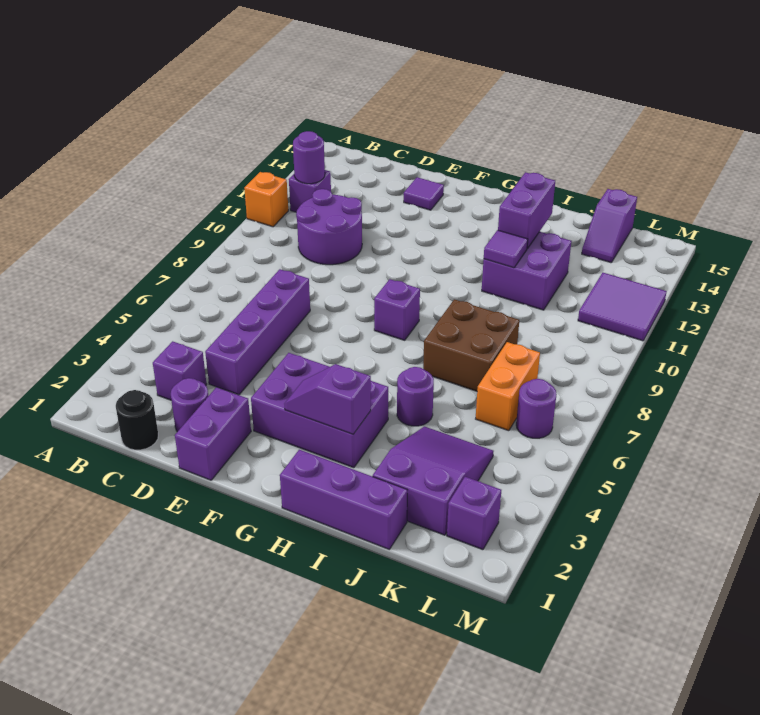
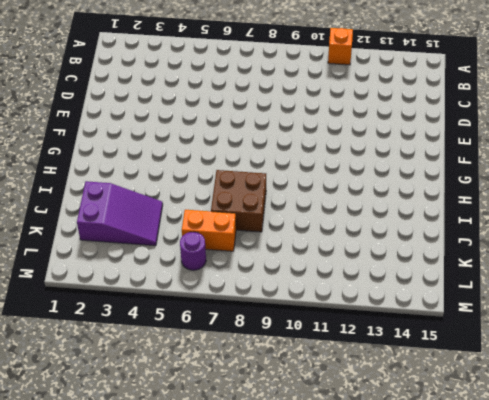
none -> purple 1x1 brick [289,170,331,212]
none -> black 1x1 round brick [116,390,158,450]
none -> purple 1x1 brick [153,341,207,400]

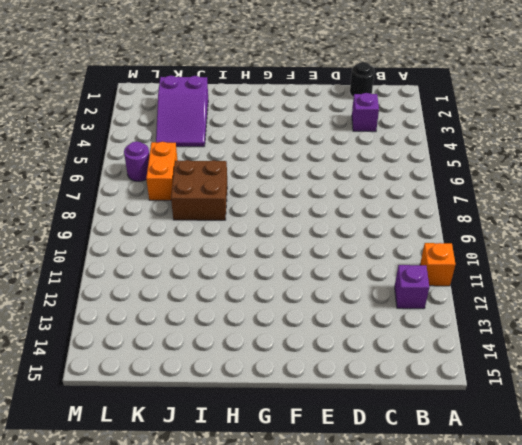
none -> purple 2x2 round brick [296,189,362,265]
none -> purple 1x1 round brick [171,378,208,432]
none -> purple 1x4 brick [205,269,310,395]

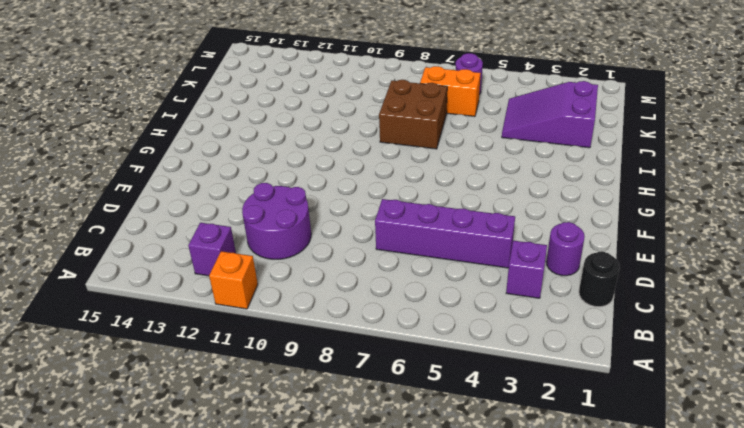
none -> purple 1x2 brick [175,387,251,480]
none -> purple 1x1 tile [404,177,444,210]
none -> purple 2x3 brick [251,353,388,468]

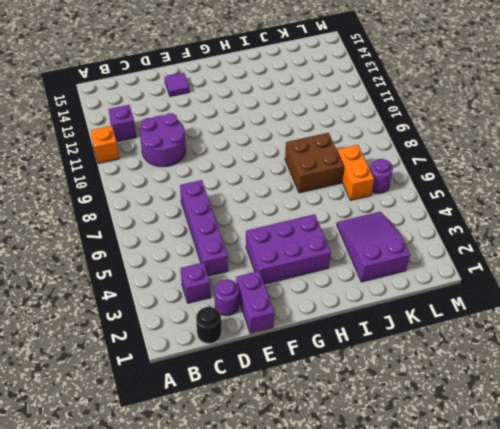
none -> purple 1x1 brick [374,279,420,340]
none -> purple 1x3 brick [280,450,407,549]
none -> purple 1x1 round brick [397,367,434,426]

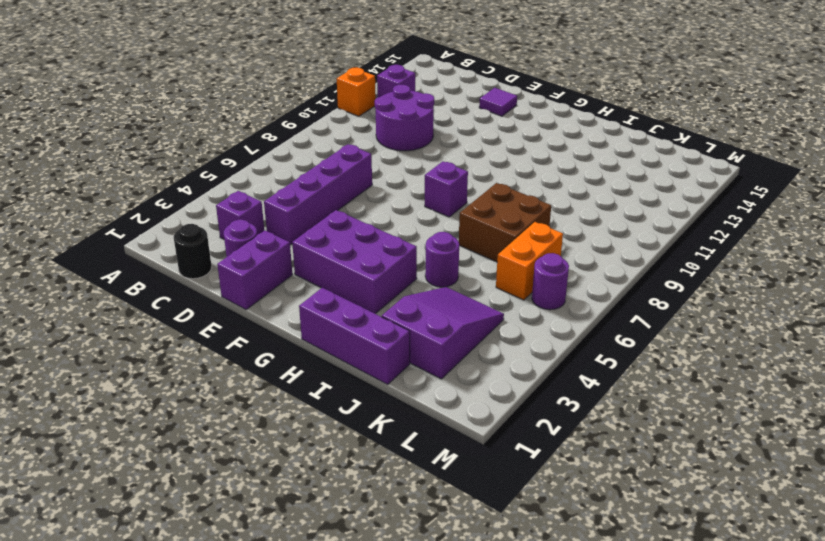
none -> purple 2x2 brick [482,232,571,310]
none -> purple 1x2 slope [582,189,637,263]
none -> purple 1x1 brick [447,477,501,550]

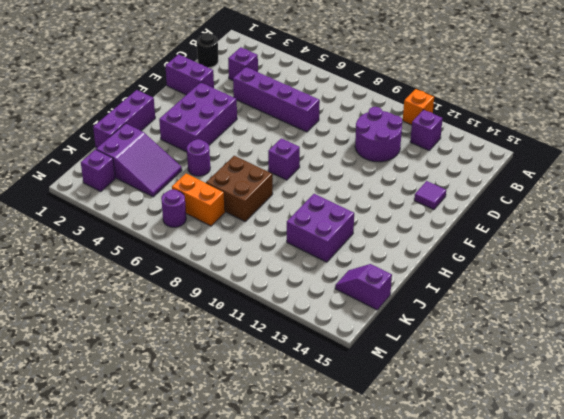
none -> purple 1x1 round brick [171,378,208,432]
none -> purple 2x2 tile [578,273,667,341]
none -> purple 1x1 round brick [293,131,325,184]

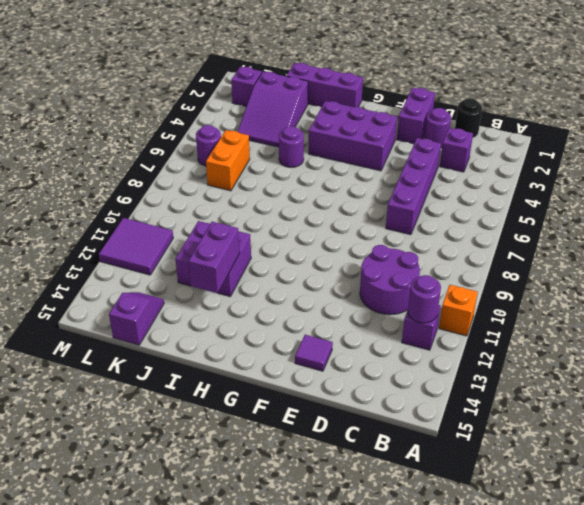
none -> purple 1x1 brick [374,279,420,340]
none -> brown 2x2 brick [423,299,519,391]
none -> purple 1x2 slope [285,364,371,434]

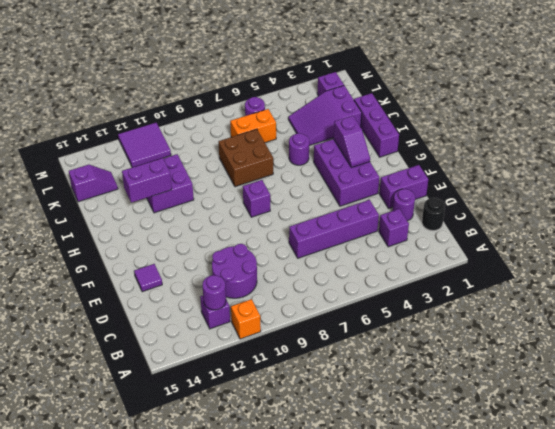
none -> purple 1x1 tile [484,230,528,268]

